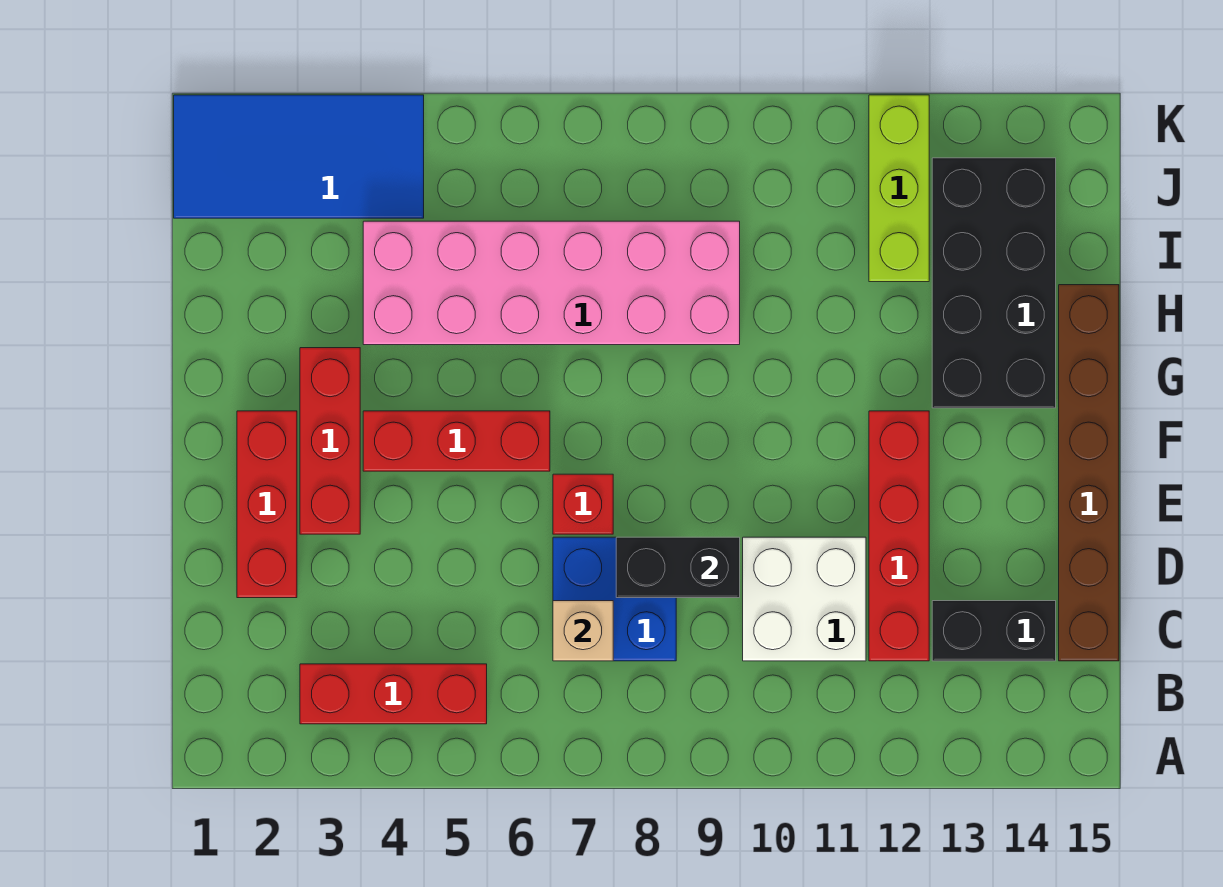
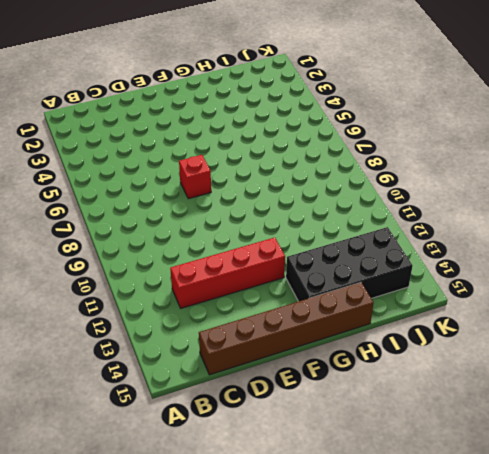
none -> red 1x3 brick [300,664,487,724]
none -> blue 2x2 brick [553,537,676,661]
none -> white 2x2 brick [743,537,866,661]

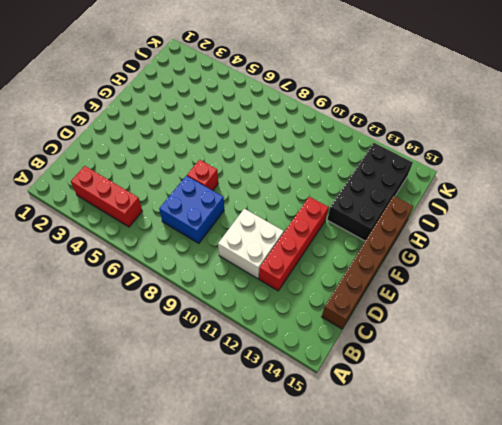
none -> black 1x2 brick [932,601,1056,661]
none -> red 1x3 brick [237,411,297,598]
none -> red 1x3 brick [300,348,360,534]

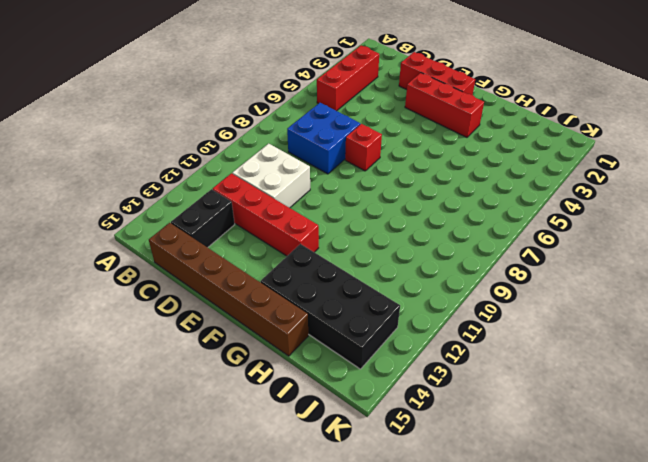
none -> red 1x3 brick [363,411,550,471]
none -> pink 2x6 brick [363,221,740,345]
none -> lime 1x3 brick [869,95,929,282]

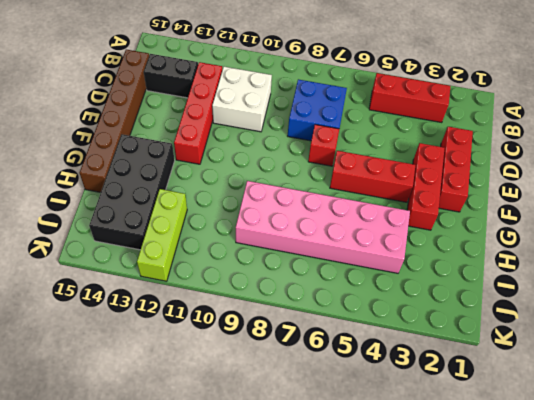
none -> blue 2x4 tile [174,95,424,218]
none -> tan 1x1 brick [553,601,613,661]
none -> black 1x2 brick [616,537,740,598]

